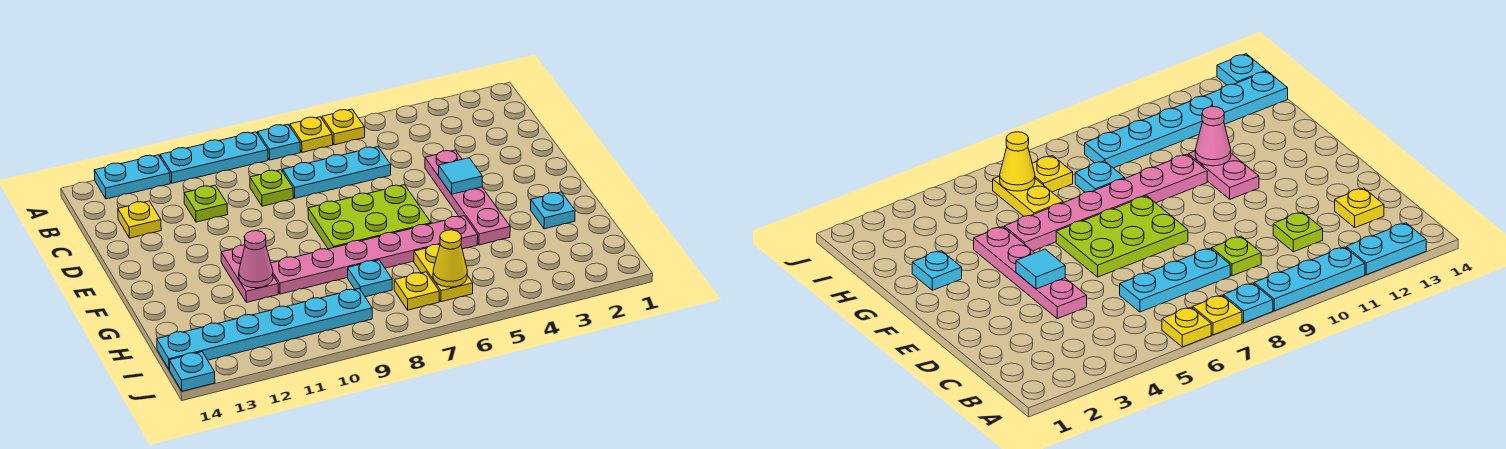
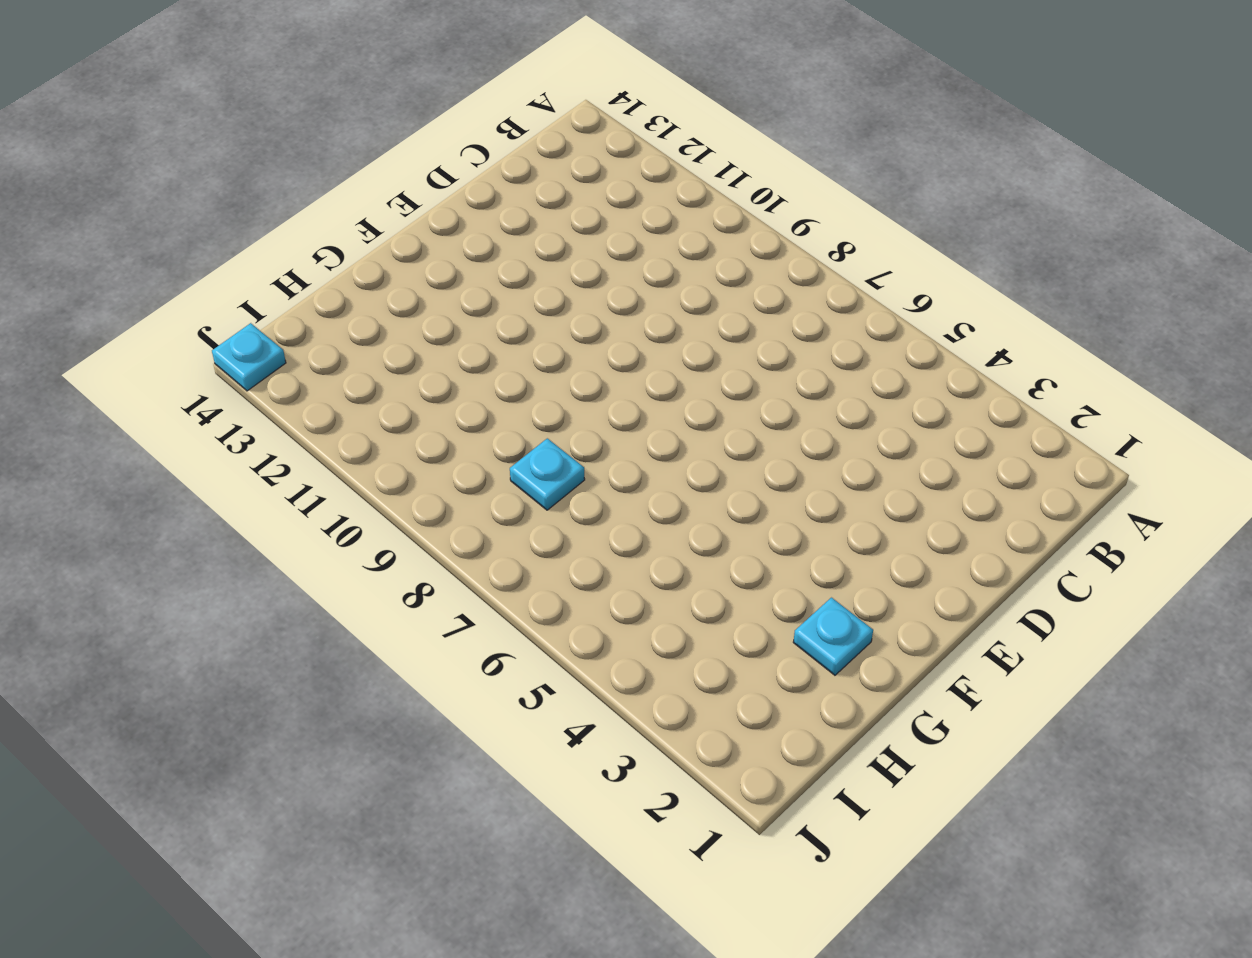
none -> yellow 1x1 plate [322,109,365,145]
none -> yellow 1x1 plate [290,117,333,152]
none -> cyan 1x1 plate [258,124,300,160]

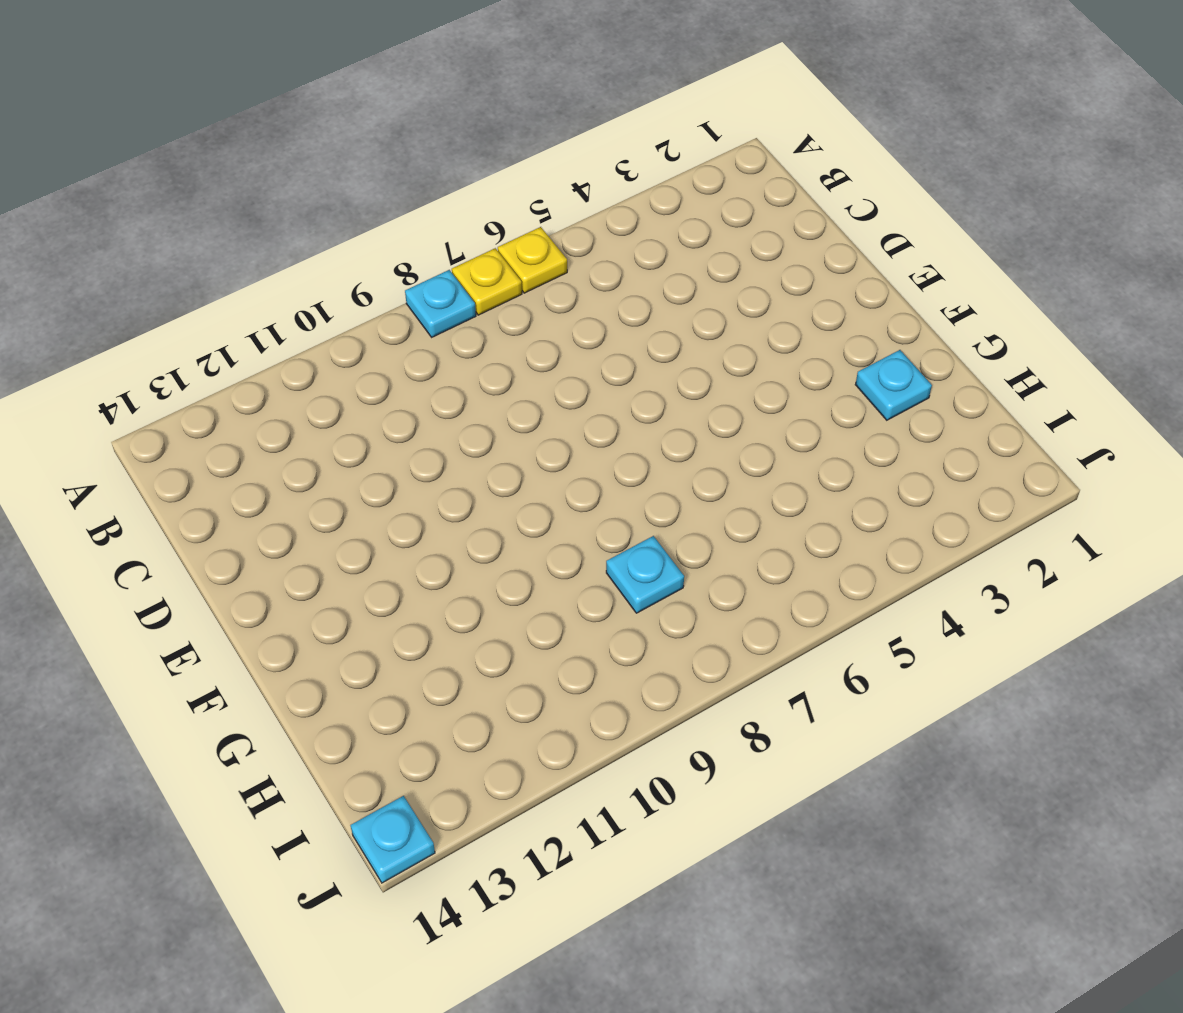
none -> cyan 1x3 plate [160,132,268,183]
none -> cyan 1x2 plate [94,155,170,199]
none -> cyan 1x3 plate [283,147,391,198]

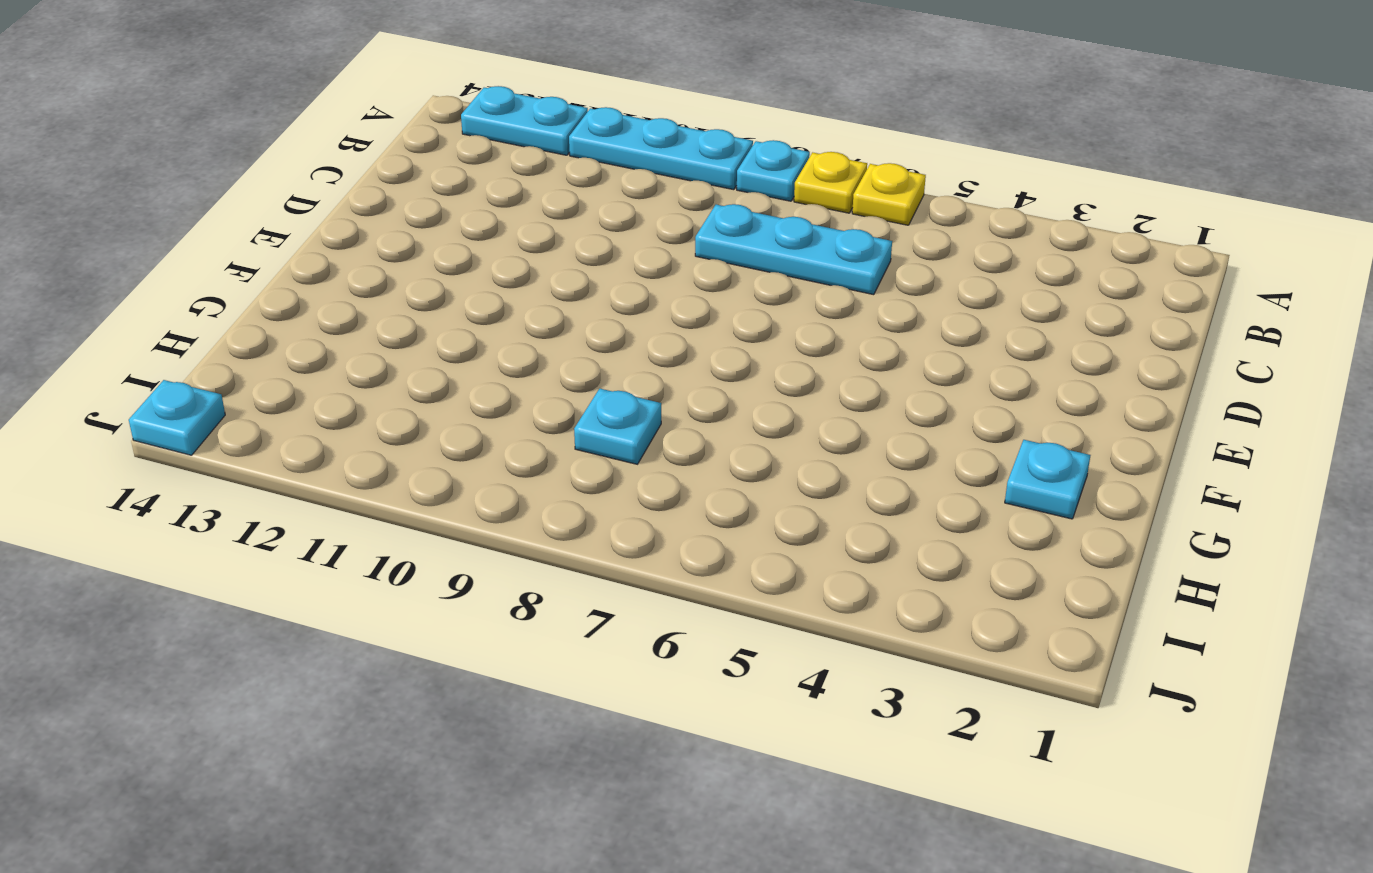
none -> lime 1x1 plate [250,170,293,206]
none -> lime 1x1 plate [184,185,228,222]
none -> yellow 1x1 plate [118,201,161,238]

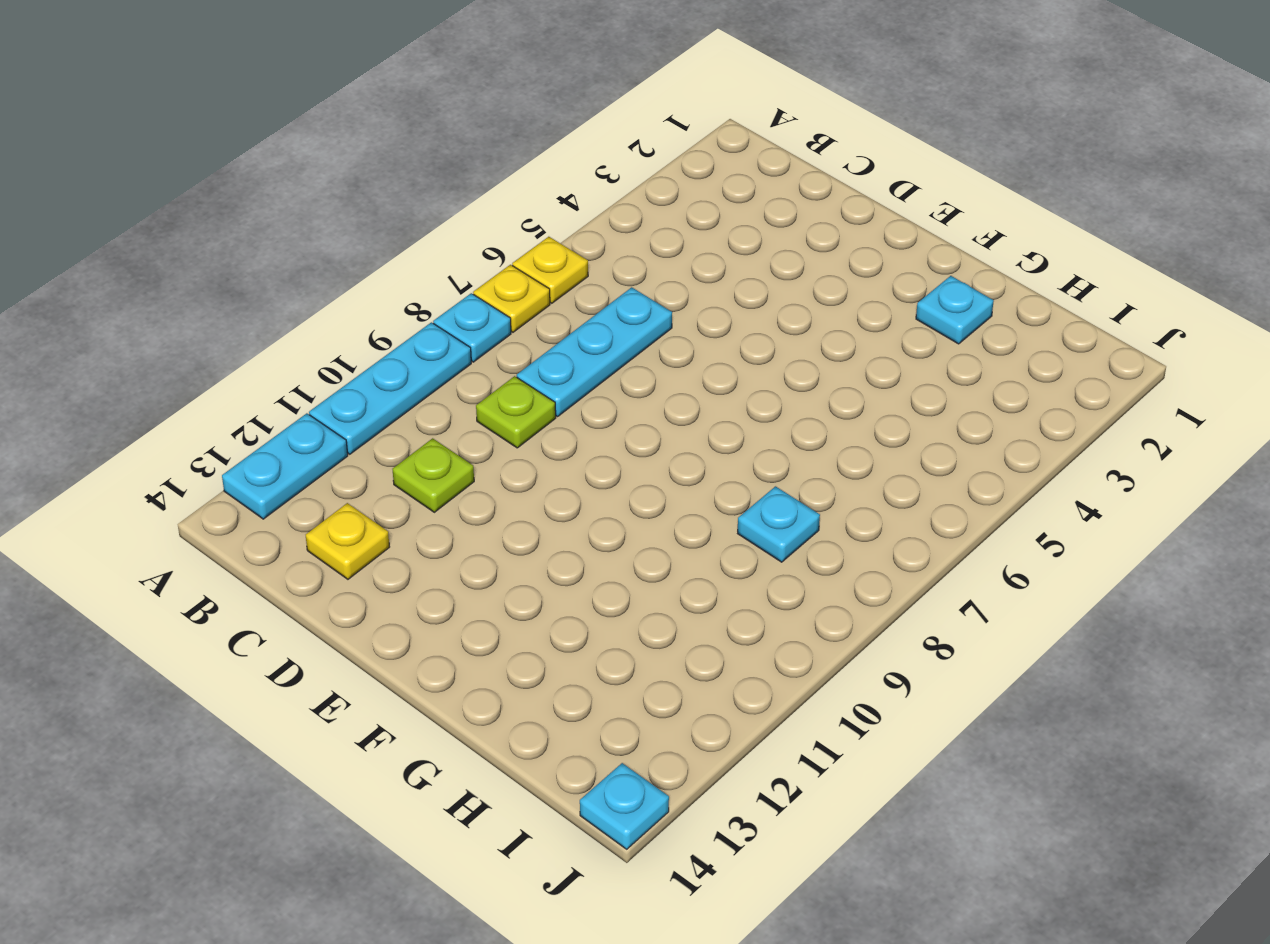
none -> pink 1x4 plate [425,150,510,245]
none -> lime 2x3 plate [308,185,431,249]
none -> pink 1x2 plate [221,245,278,302]

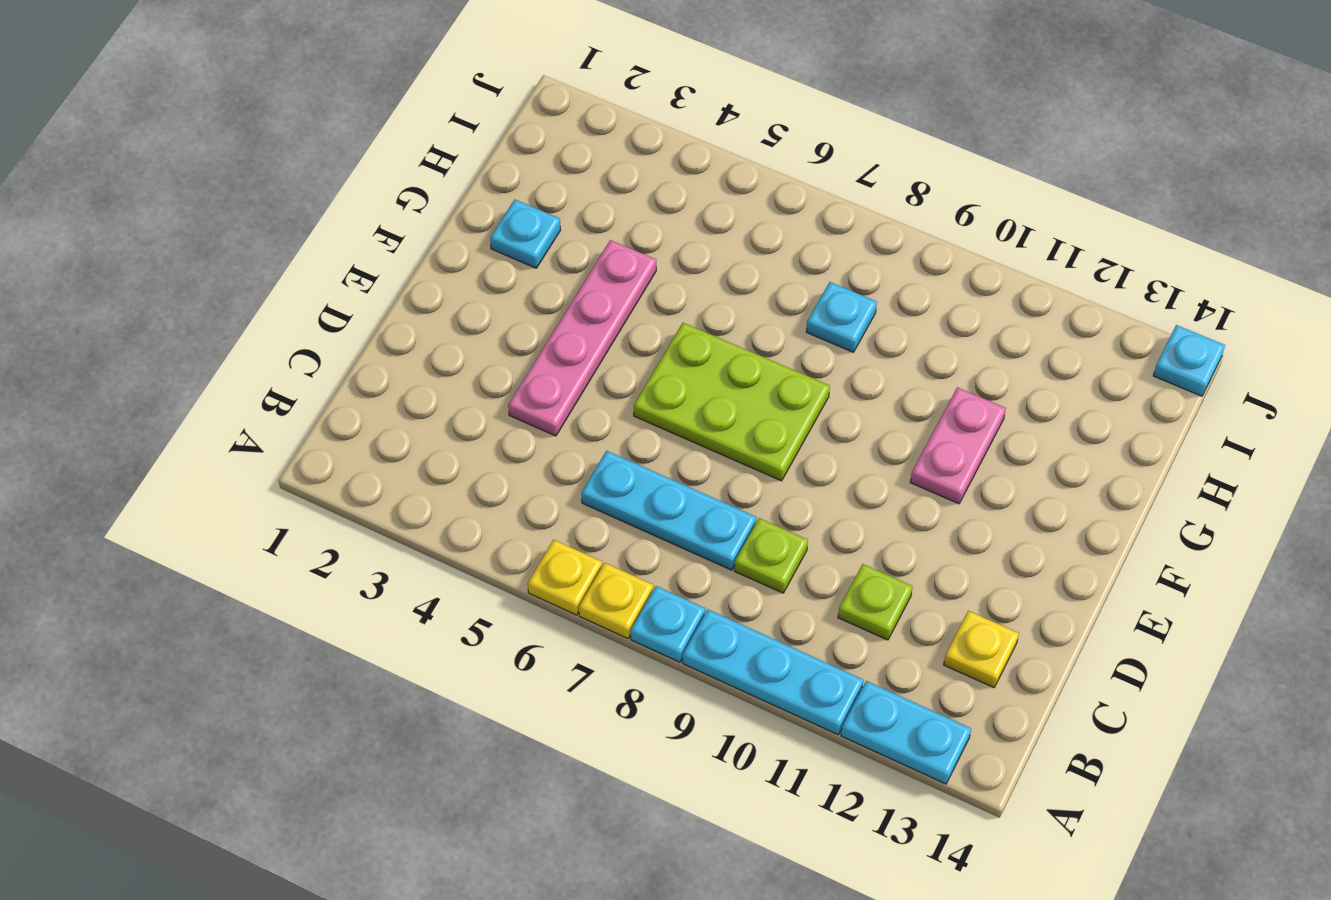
none -> pink 1x6 plate [271,216,478,294]
none -> yellow 1x2 plate [414,244,473,302]
none -> yellow 1x1 plate [394,272,439,310]

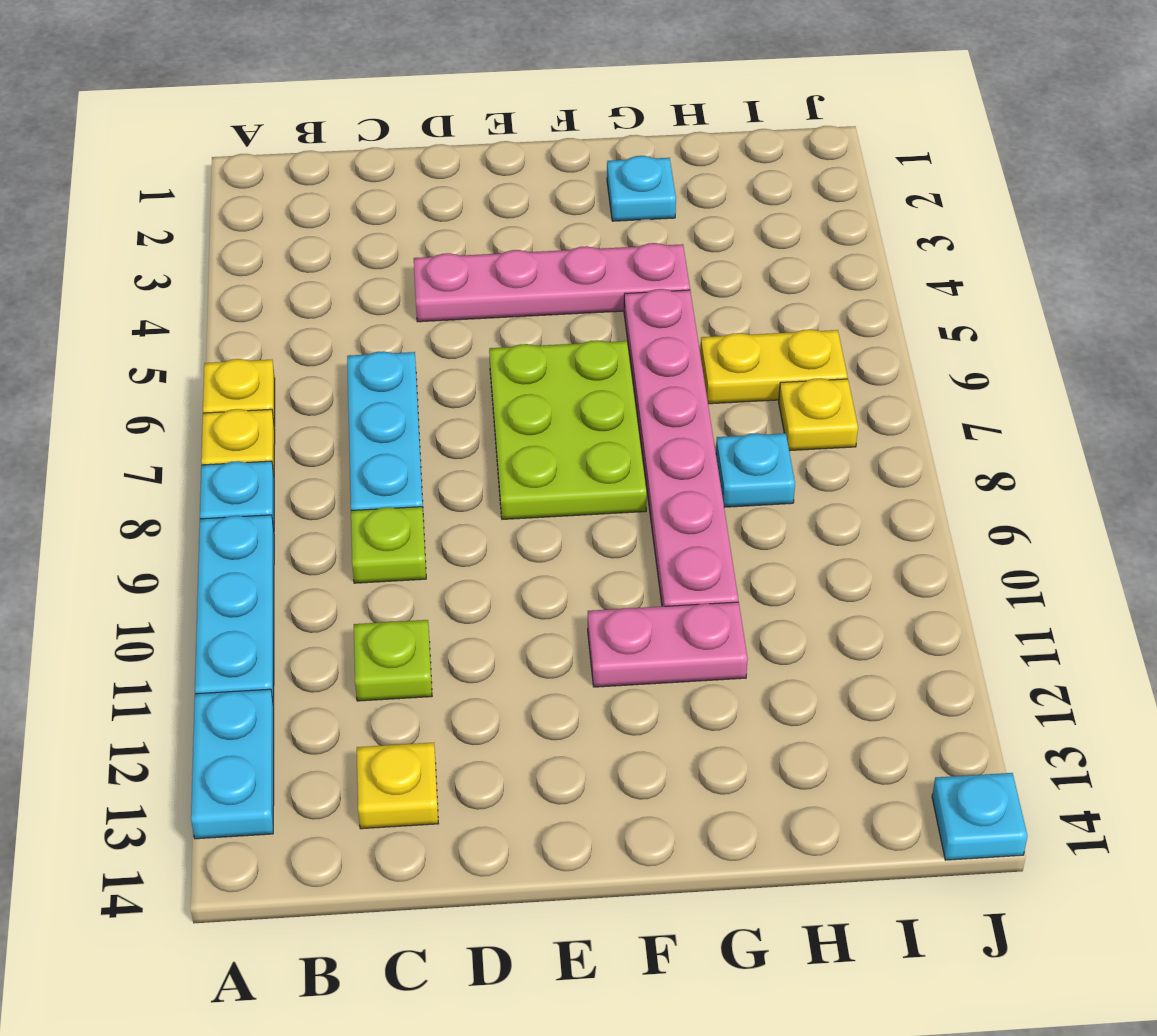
none -> cyan 1x6 plate [157,289,372,370]
none -> cyan 1x1 tile [439,158,482,194]
none -> pink 1x1 cone [239,231,273,288]

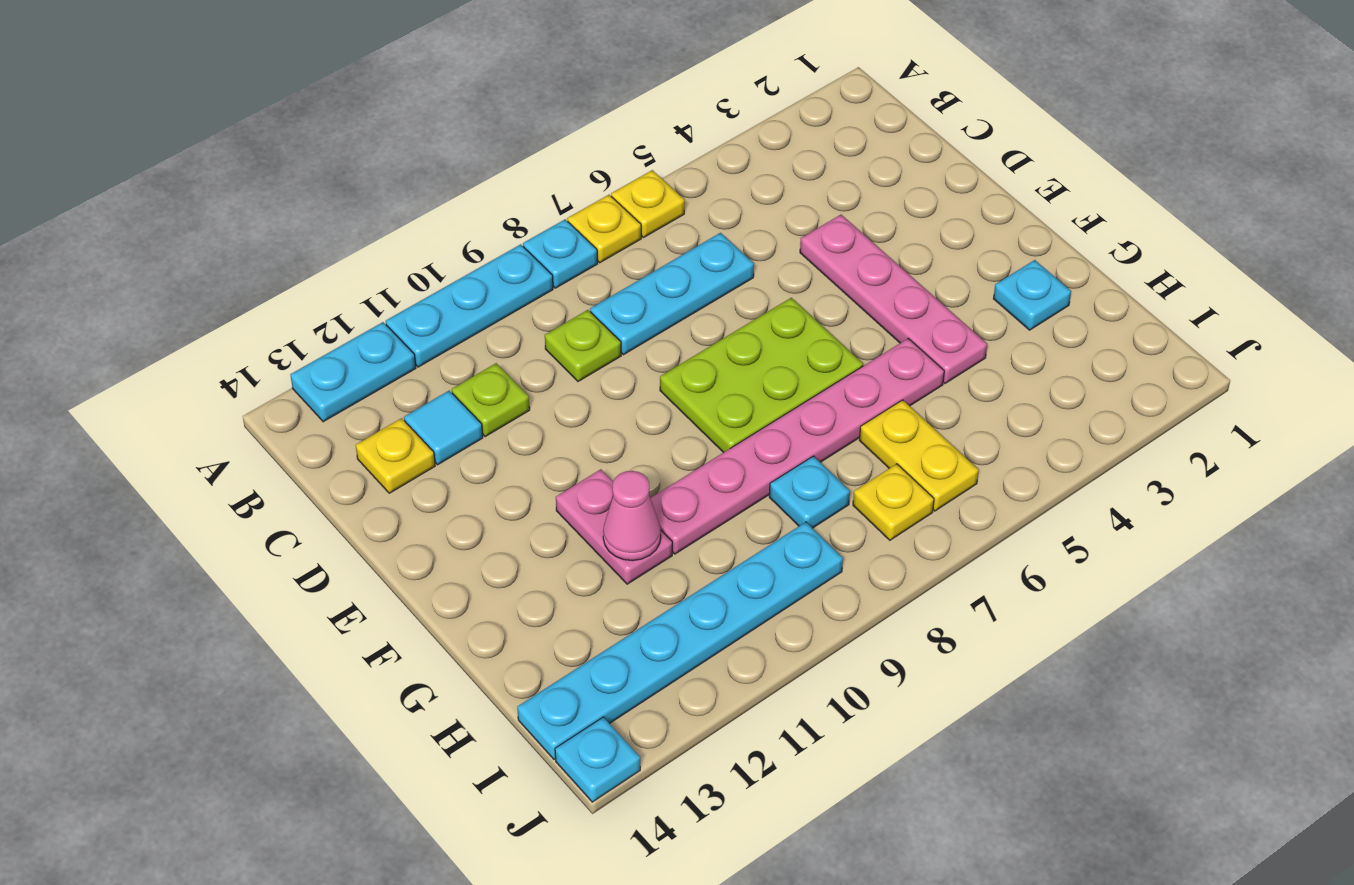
cyan 1x1 tile [404,391,483,465] -> cyan 1x1 tile moved to [439,158,482,194]
none -> yellow 1x1 cone [433,230,467,287]

